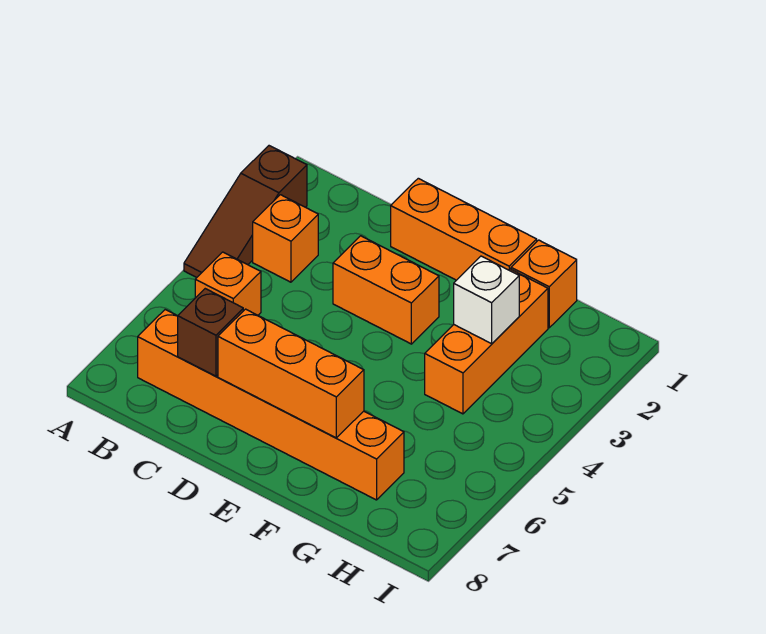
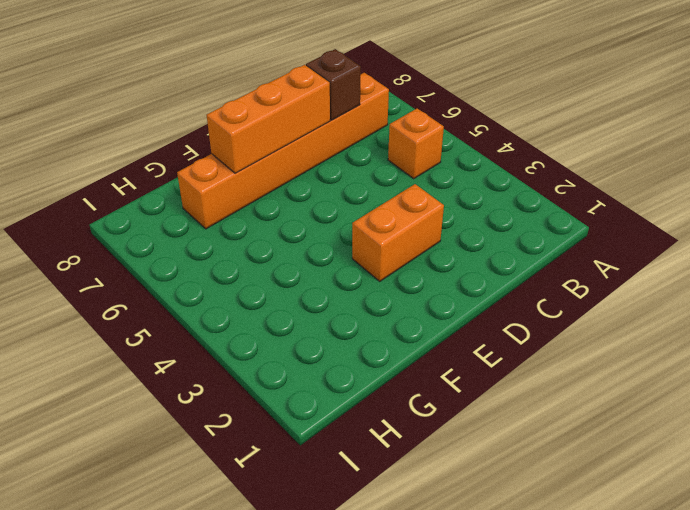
none -> brown 1x3 slope [184,146,307,277]
none -> orange 1x1 brick [253,195,318,282]

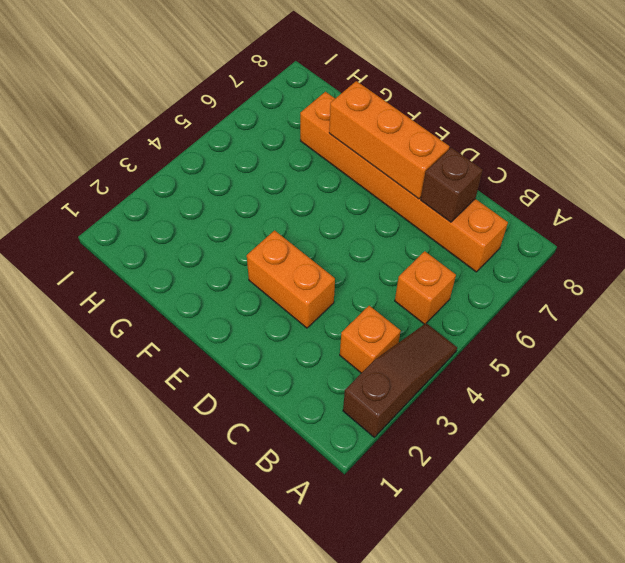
none -> orange 1x3 brick [391,178,537,280]
none -> orange 1x1 brick [511,240,577,328]

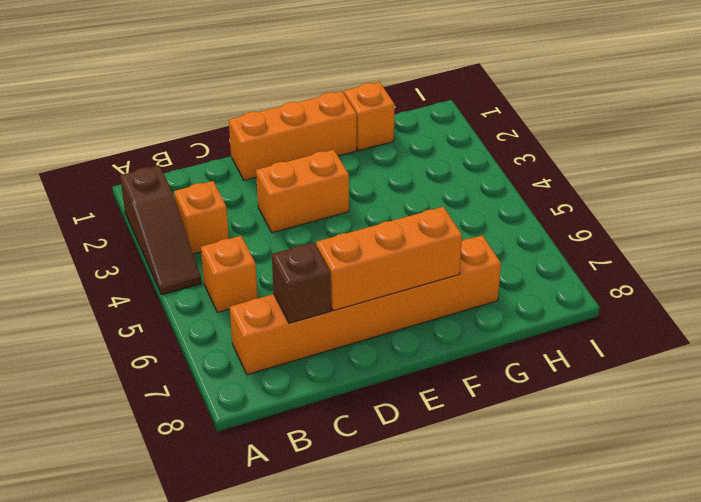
none -> orange 1x3 brick [425,269,548,414]
none -> white 1x1 brick [454,256,519,344]

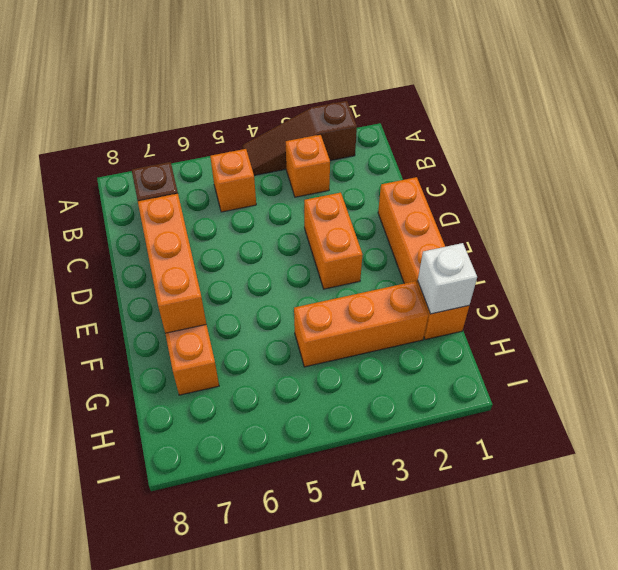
white 1x1 brick [418,243,477,314] -> white 1x1 brick moved to [454,256,519,344]

